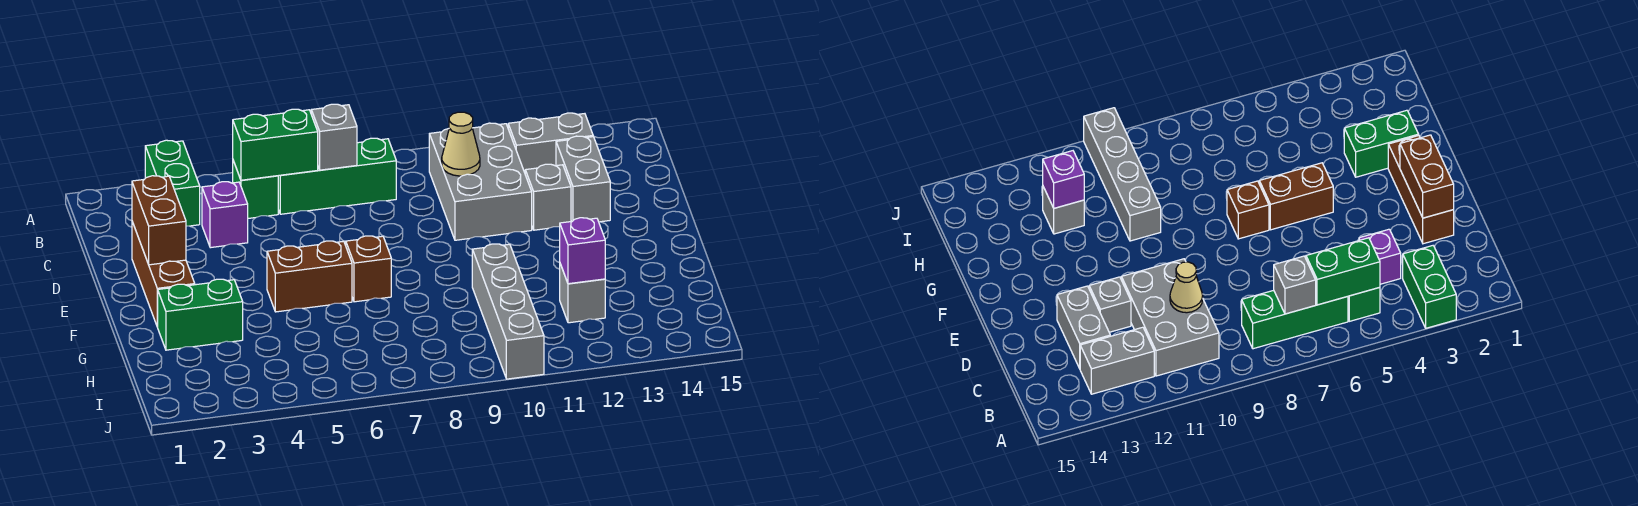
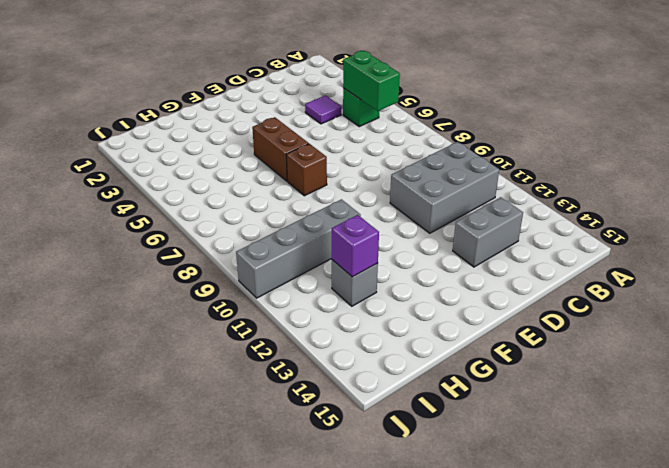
purple 1x1 tile [305,95,341,124] -> purple 1x1 brick [202,182,248,248]
none -> green 1x2 brick [145,140,200,226]
none -> green 1x3 brick [278,138,396,214]
none -> grey 1x2 brick [508,113,593,173]

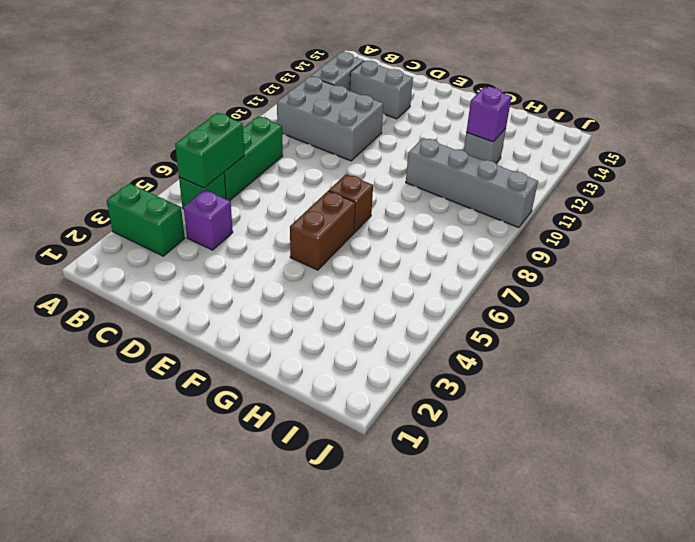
none -> brown 1x3 brick [132,222,195,327]
none -> grey 1x1 brick [525,164,571,230]
none -> green 1x2 brick [158,279,243,350]

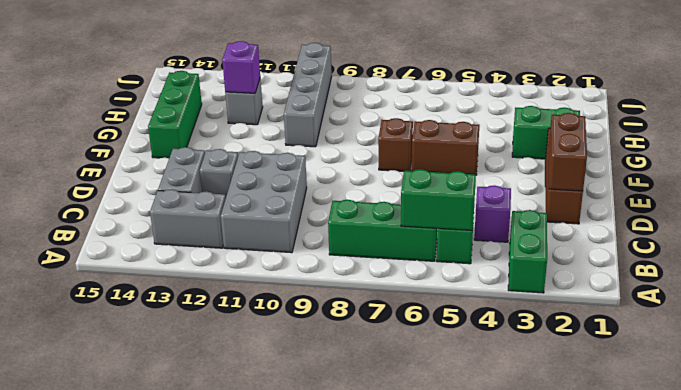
green 1x3 brick [148,71,202,158] -> none
none -> grey 1x1 brick [311,104,357,170]
none -> tan 1x1 cone [442,112,480,176]

